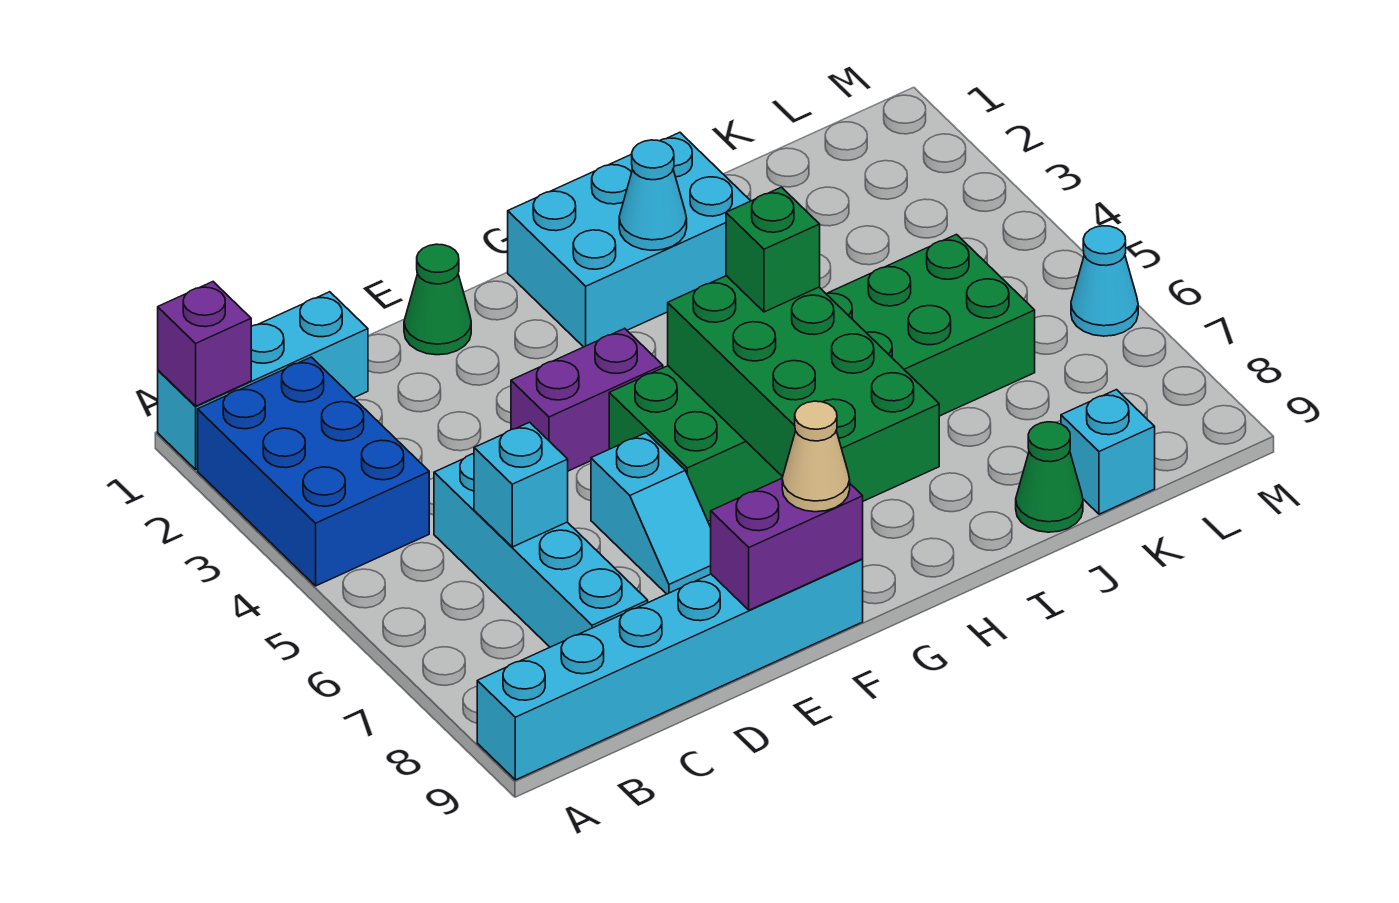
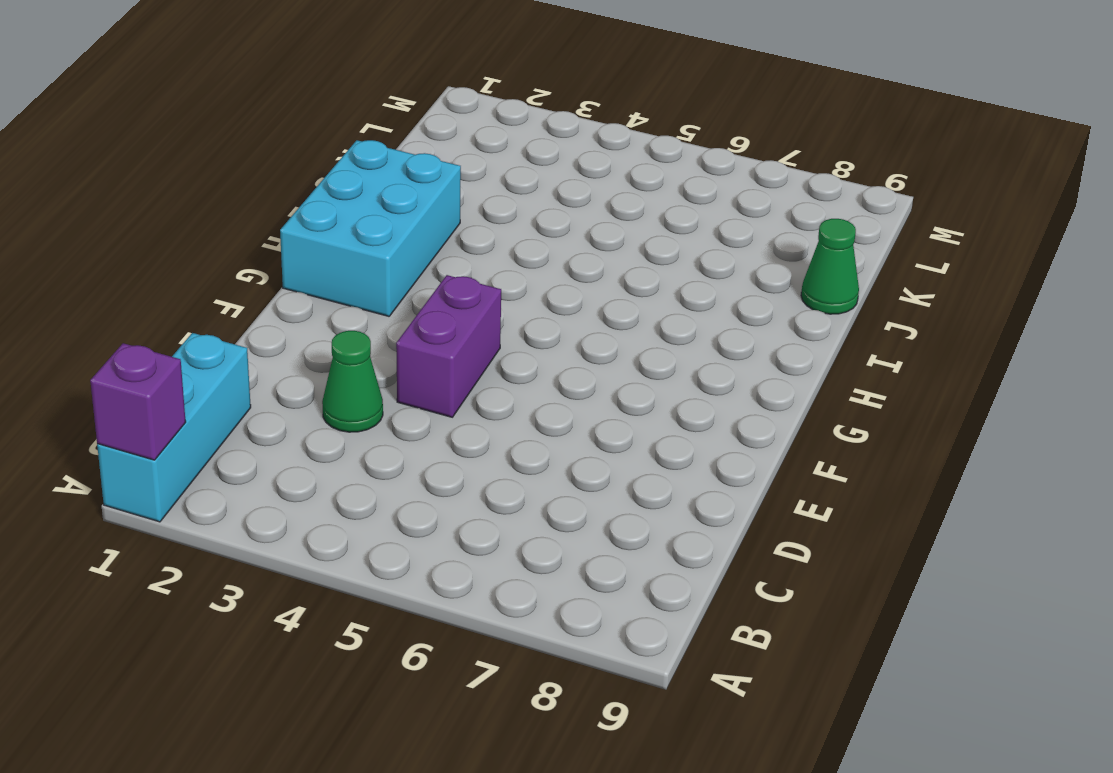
green 1x1 cone [322,331,383,432] -> green 1x1 cone moved to [404,244,471,355]
none -> blue 2x3 brick [198,357,429,586]
none -> cyan 1x6 brick [477,559,863,780]
none -> cyan 1x4 brick [434,454,648,647]

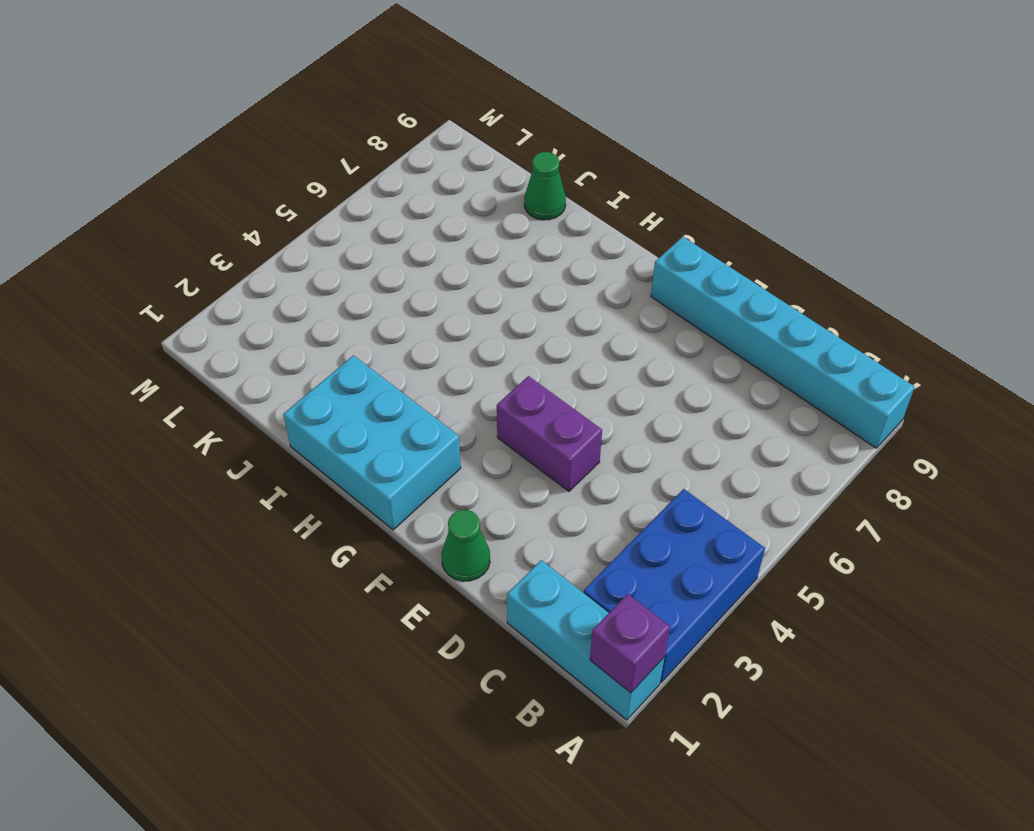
none -> cyan 1x4 brick [434,454,648,647]
none -> cyan 1x2 slope [591,433,711,594]
none -> green 2x6 brick [609,234,1035,521]

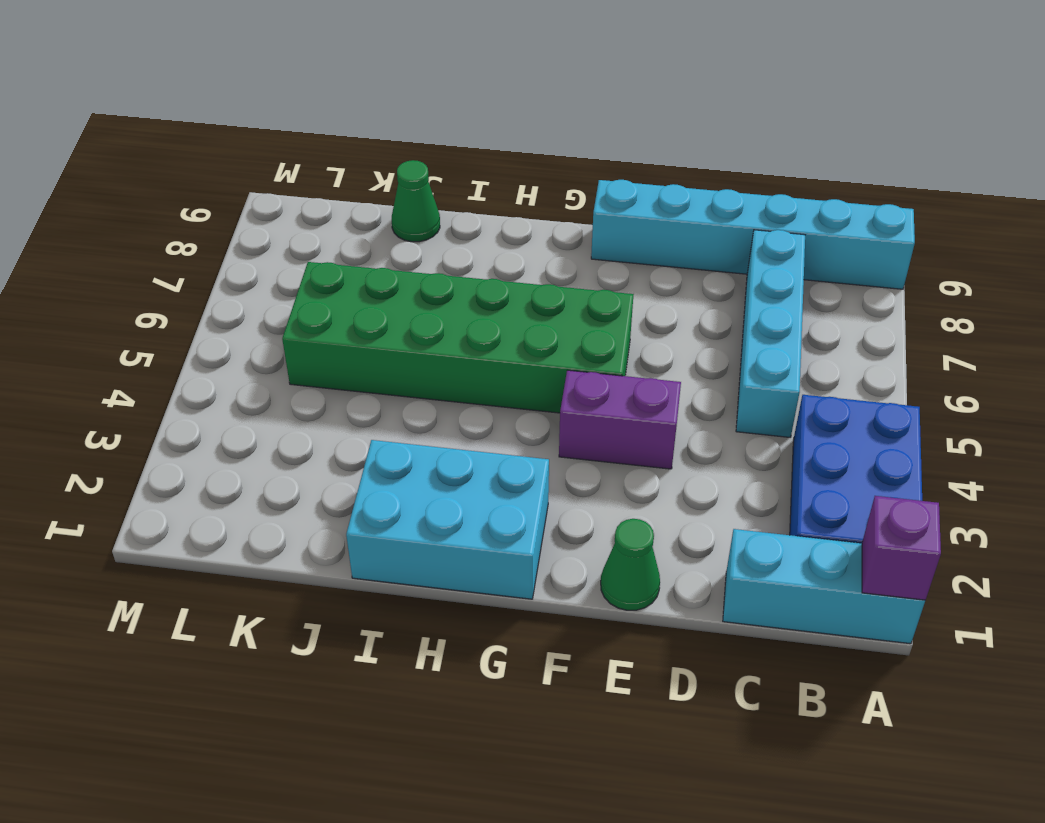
none -> cyan 1x2 slope [591,433,711,594]
none -> cyan 1x1 brick [1061,390,1155,514]
none -> cyan 1x1 cone [1071,226,1138,336]

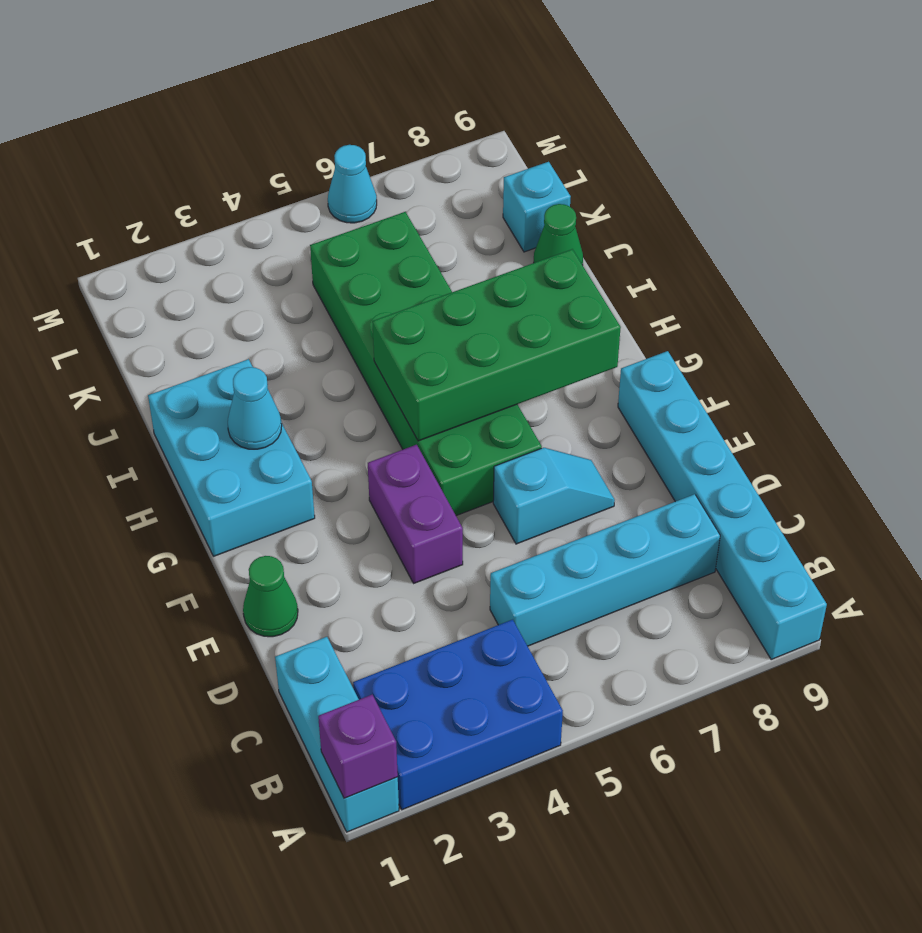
none -> cyan 1x1 brick [474,422,568,547]
none -> purple 1x2 brick [711,479,863,610]
none -> tan 1x1 cone [782,401,850,512]

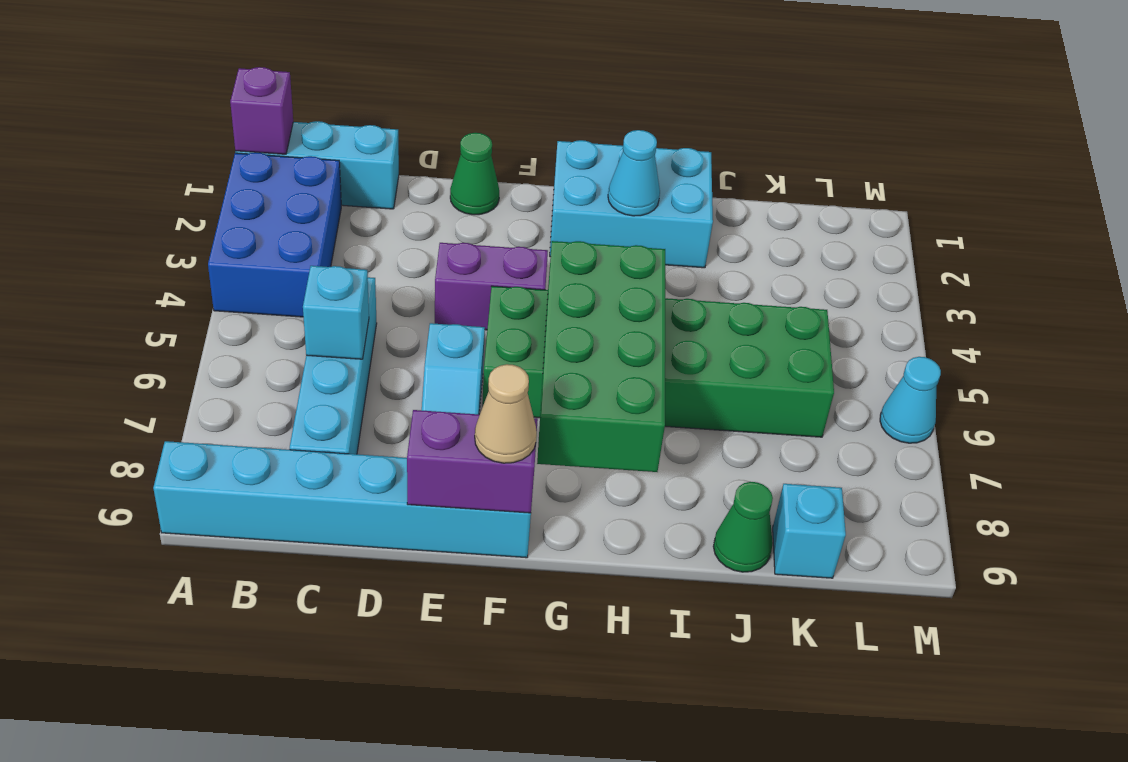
none -> green 1x1 brick [726,187,820,312]

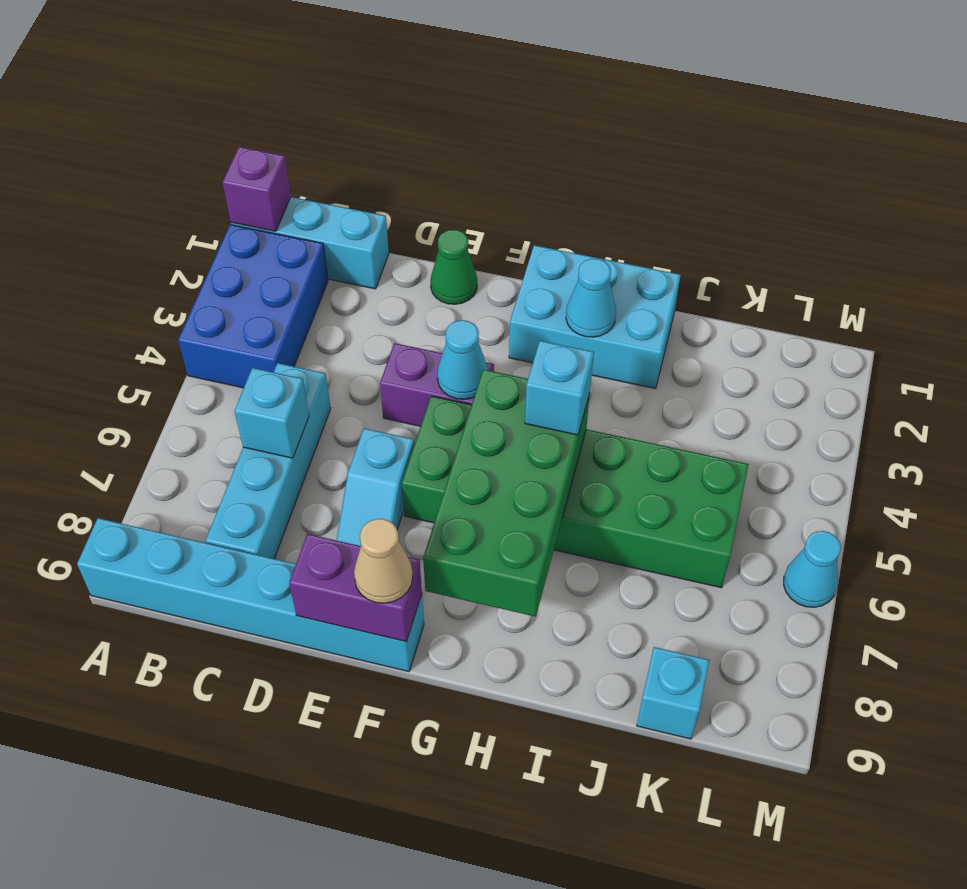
cyan 1x1 cone [437,320,488,399] -> none
cyan 1x1 brick [525,341,594,435] -> green 1x1 brick [726,187,820,312]
none -> green 1x1 cone [1016,422,1083,532]

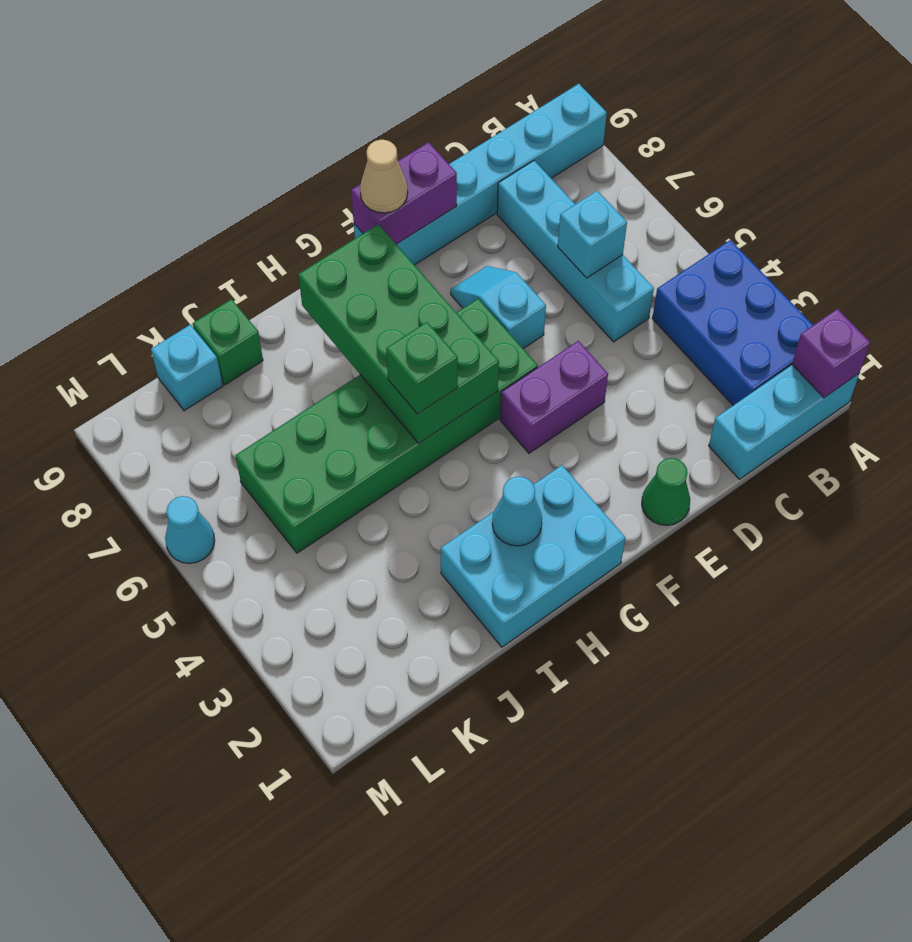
green 1x1 brick [193,299,263,385] -> green 1x1 cone [1016,422,1083,532]

